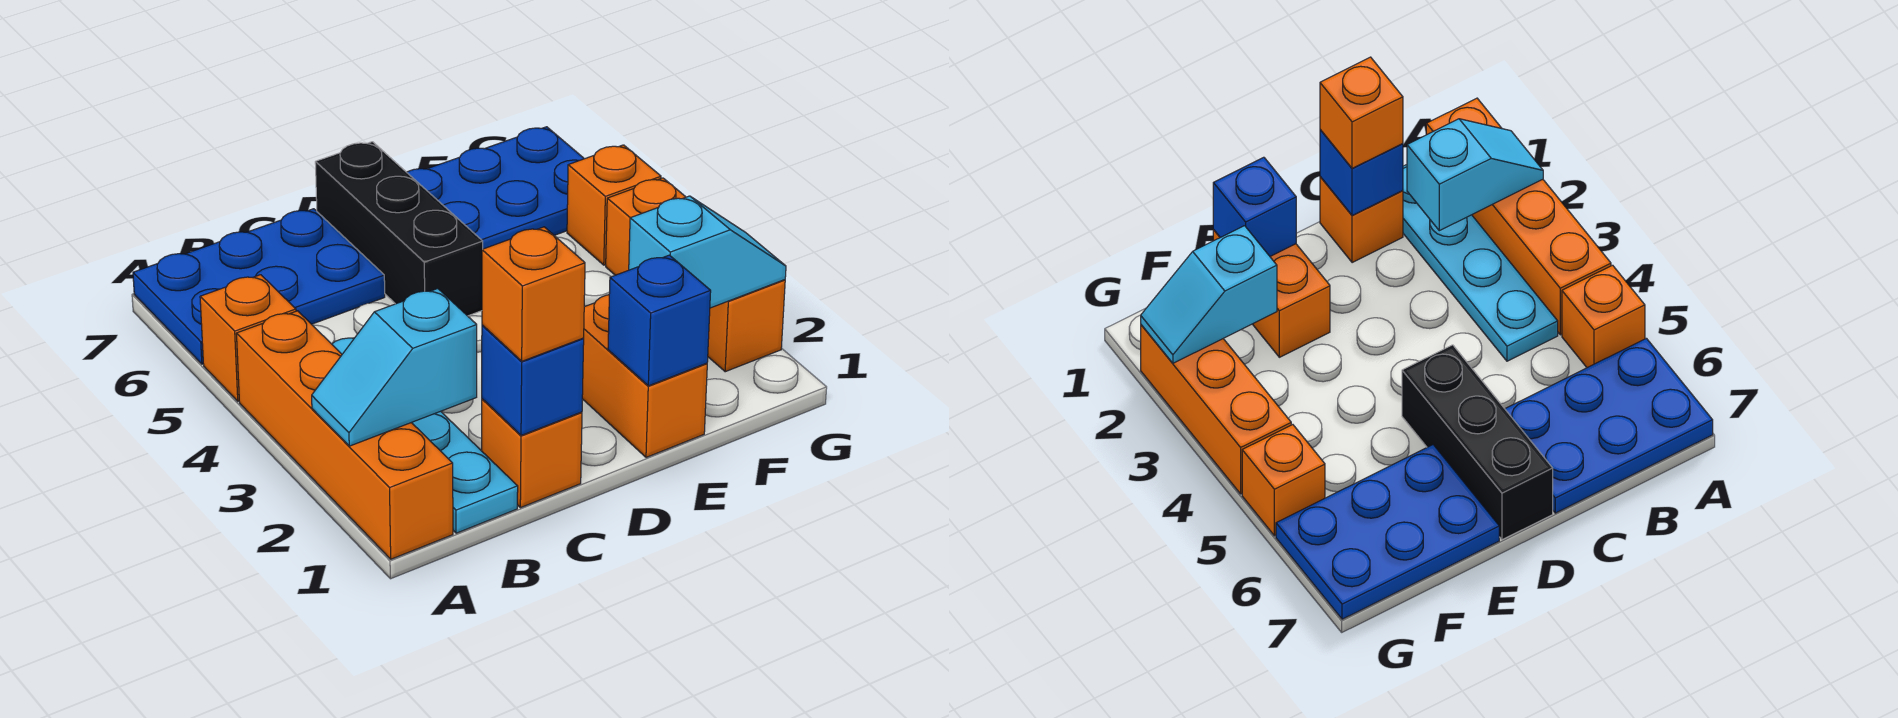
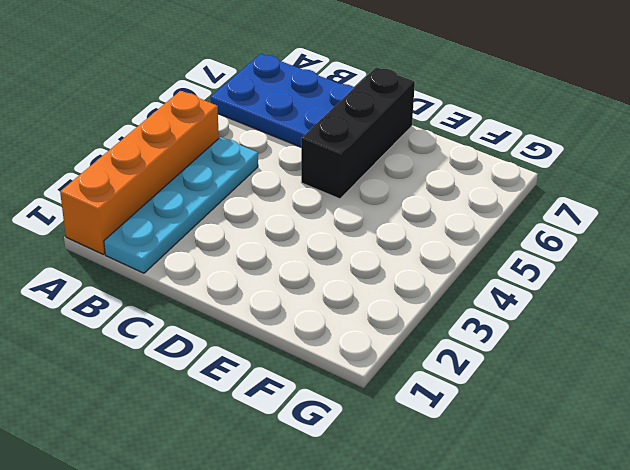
none -> orange 1x1 brick [200,275,296,401]
none -> orange 1x1 brick [482,399,582,508]
none -> orange 1x2 brick [582,295,707,457]

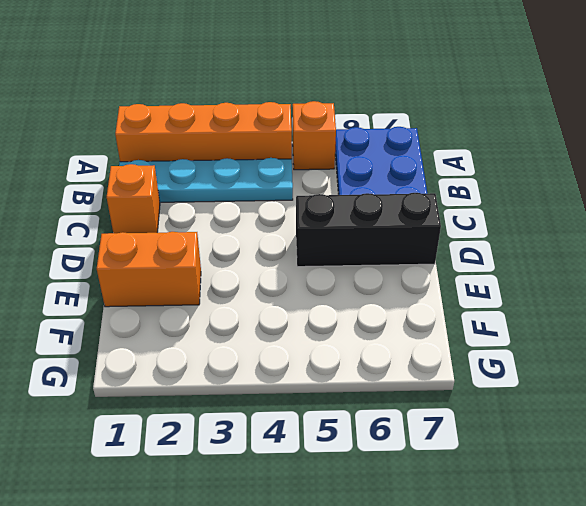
none -> blue 2x3 plate [407,127,584,249]
none -> orange 1x3 brick [606,178,785,372]
none -> orange 1x1 brick [567,145,661,265]

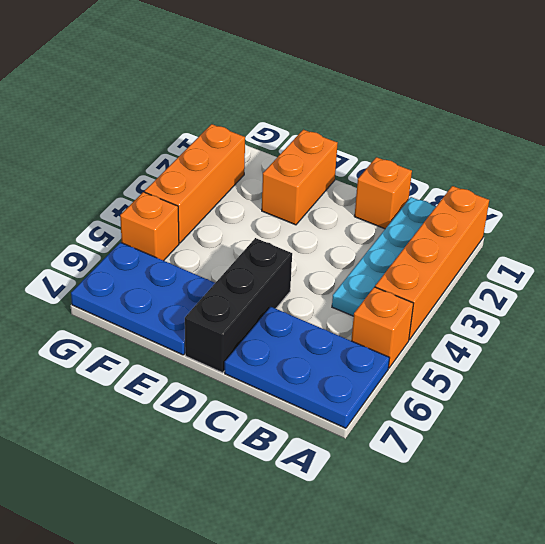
none -> cyan 1x2 slope [312,289,477,446]
none -> blue 1x1 brick [482,325,584,435]
none -> blue 1x1 brick [608,255,711,386]

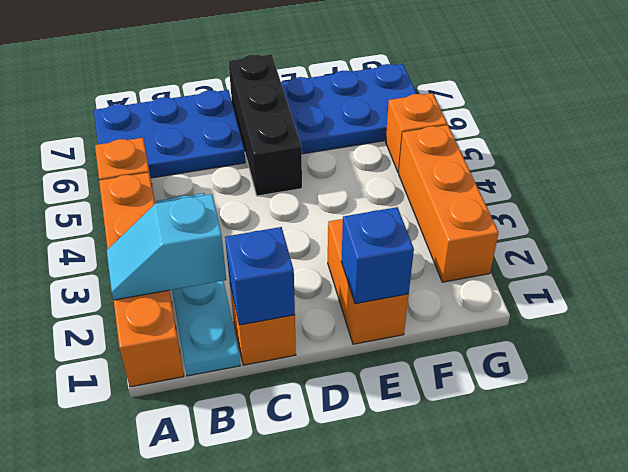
none -> cyan 1x2 slope [629,196,786,308]
none -> orange 1x1 brick [482,227,585,361]

